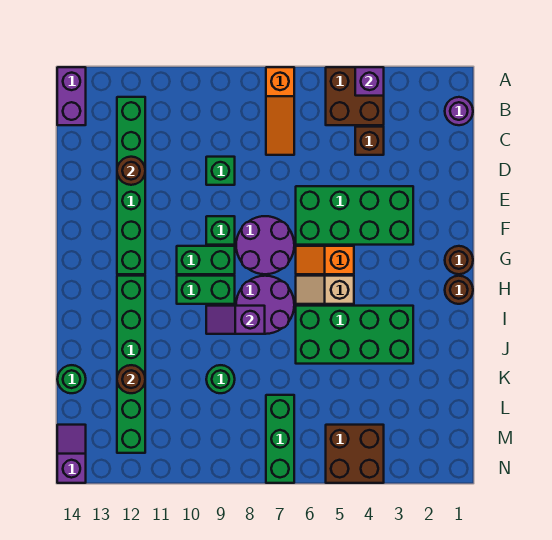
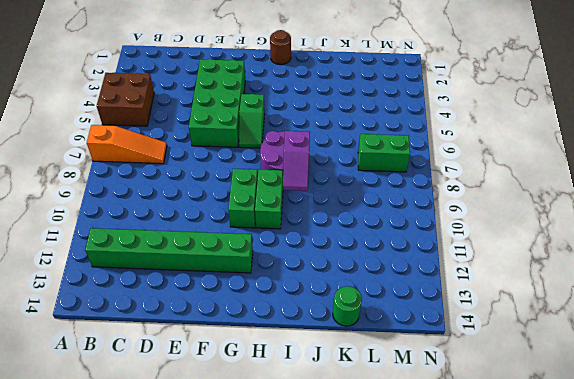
green 1x2 slope [239,94,265,148] -> orange 1x2 slope [296,246,354,274]
green 1x2 brick [358,134,410,172] -> green 1x3 brick [266,395,294,483]
none -> purple 1x2 brick [57,67,86,125]
none -> purple 1x1 round brick [445,97,473,125]
none -> brown 1x1 brick [355,127,384,155]

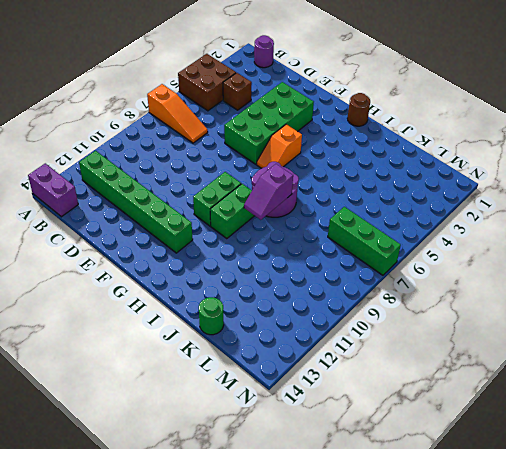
none -> green 1x1 brick [206,157,235,185]
none -> purple 2x2 round brick [236,216,294,274]
none -> green 1x1 brick [206,216,235,245]

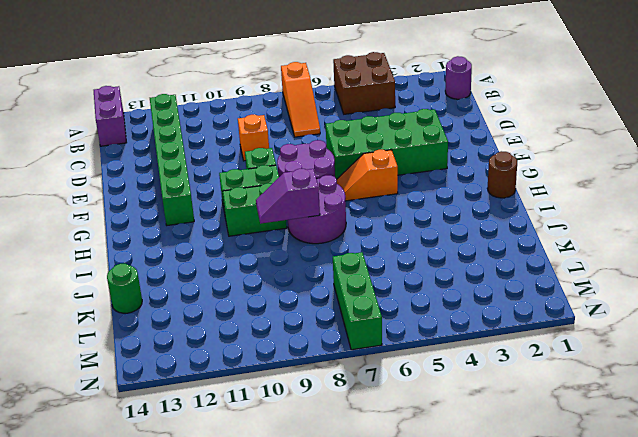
orange 1x1 brick [238,115,269,161] -> green 1x1 brick [206,157,235,185]
none -> brown 1x1 brick [355,127,384,155]
none -> brown 1x1 round brick [445,246,473,274]
none -> tan 1x2 slope [296,276,354,304]

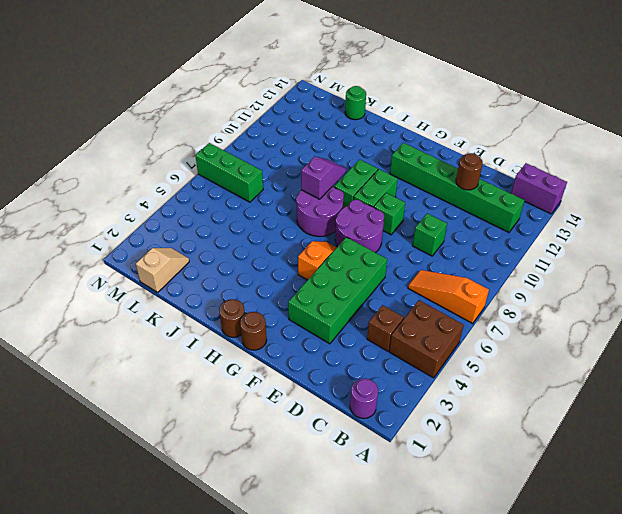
tan 1x2 slope [136,248,189,292] -> tan 1x2 slope moved to [296,276,354,304]
none -> green 1x6 brick [117,276,145,453]
none -> green 2x4 brick [296,306,413,364]
none -> green 1x1 round brick [206,365,235,393]

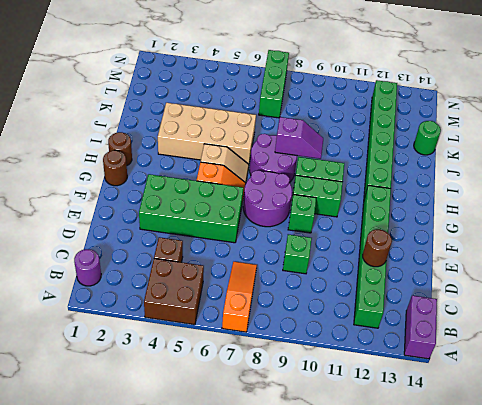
tan 2x4 brick [158,103,256,164] -> green 2x4 brick [296,306,413,364]
none -> green 1x1 round brick [206,365,235,393]
none -> brown 2x2 brick [326,425,384,483]
none -> purple 1x2 slope [57,425,86,483]

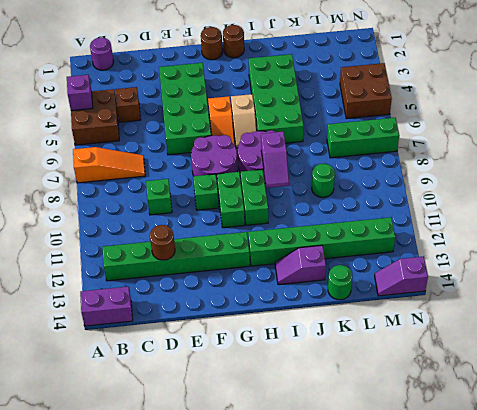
purple 1x2 slope [275,245,326,285] -> none
none -> brown 1x1 round brick [117,365,145,393]

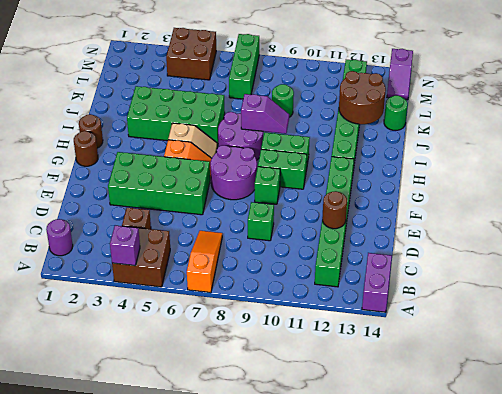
brown 2x2 round brick [339,71,386,124] -> brown 1x1 round brick [117,365,145,393]

